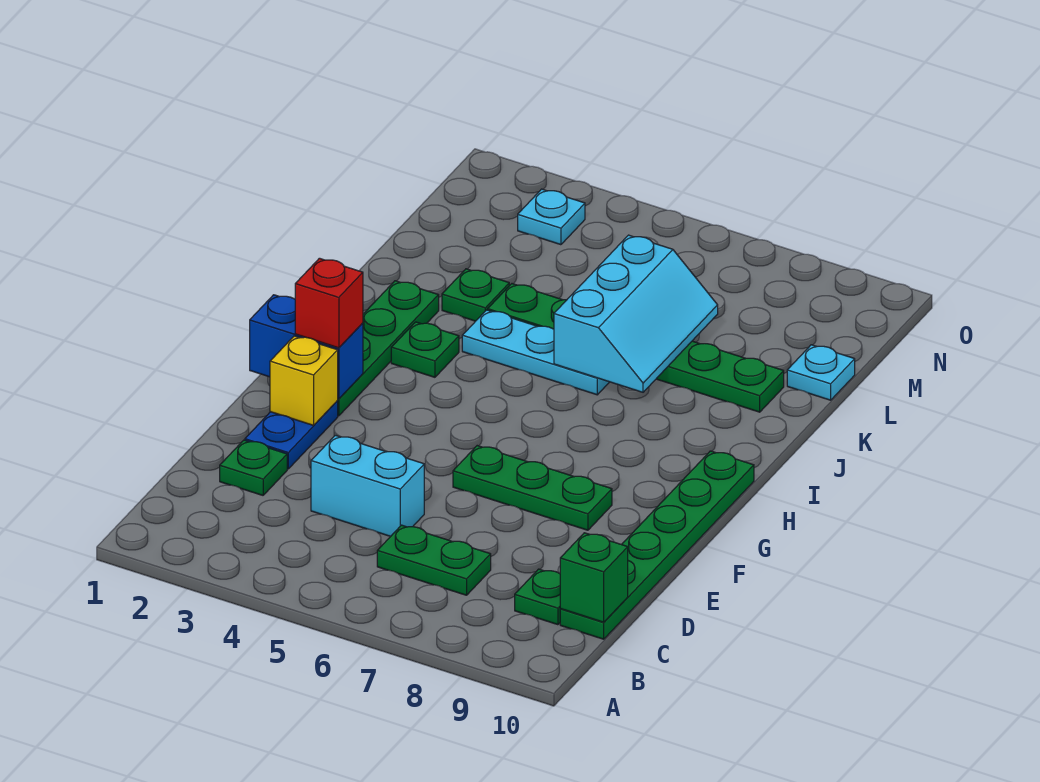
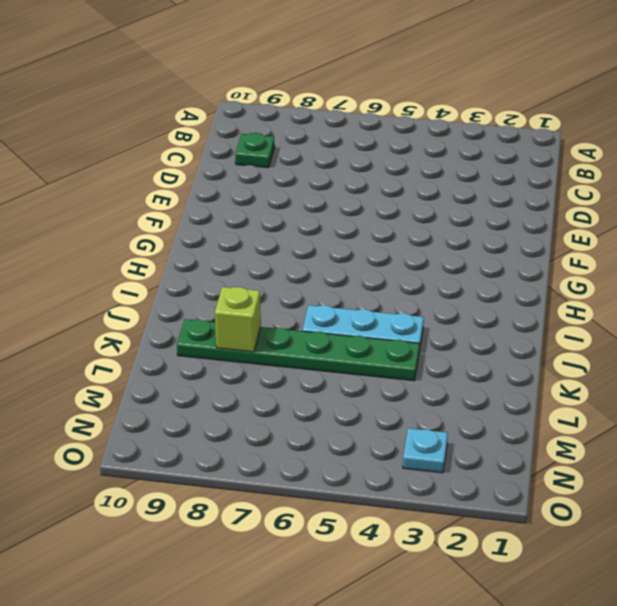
lime 1x1 brick [215,287,261,352] -> none
none -> green 1x2 plate [377,525,491,595]
none -> green 1x6 plate [560,451,754,639]
none -> green 1x1 plate [220,440,287,495]

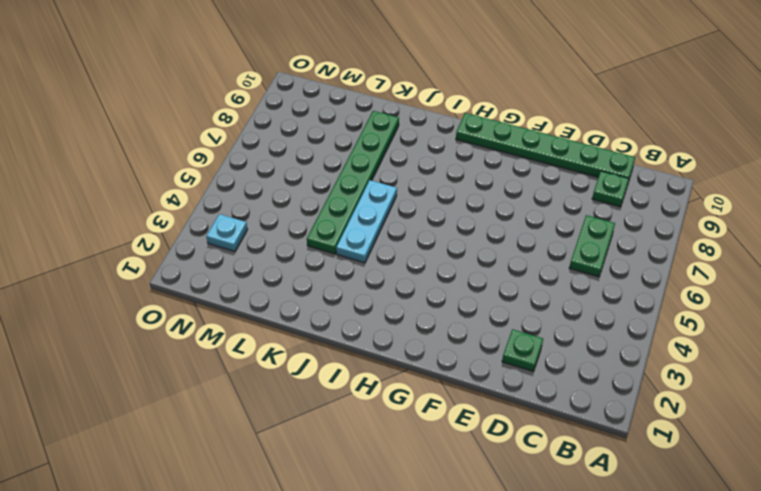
none -> cyan 1x2 brick [311,435,424,536]
none -> blue 1x2 plate [245,401,338,469]
none -> green 1x3 plate [453,446,612,530]

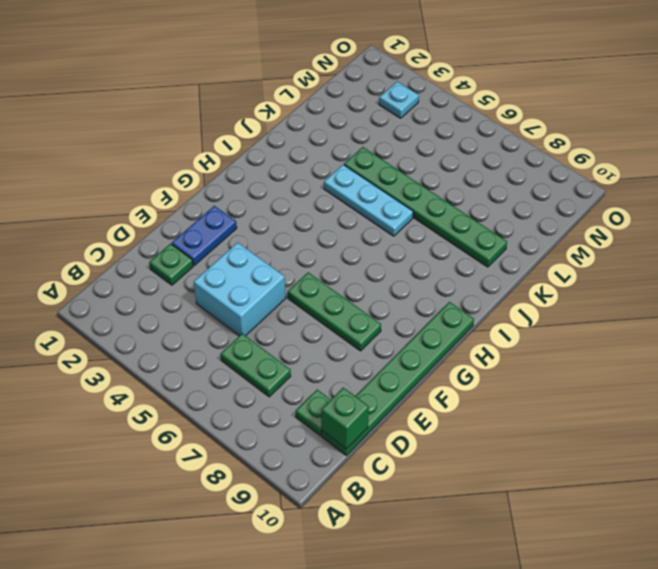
cyan 2x2 brick [194,243,286,336] -> cyan 1x2 brick [311,435,424,536]
none -> green 1x4 plate [337,281,439,416]
none -> green 1x1 plate [391,322,459,377]
none -> green 1x1 plate [442,269,509,321]

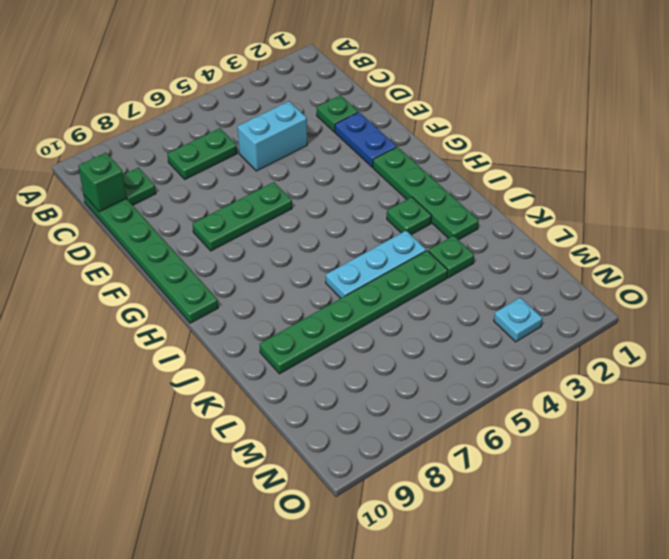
none -> cyan 1x1 plate [787,345,855,400]
none -> yellow 1x1 brick [270,336,338,425]
none -> blue 1x2 brick [250,295,363,399]

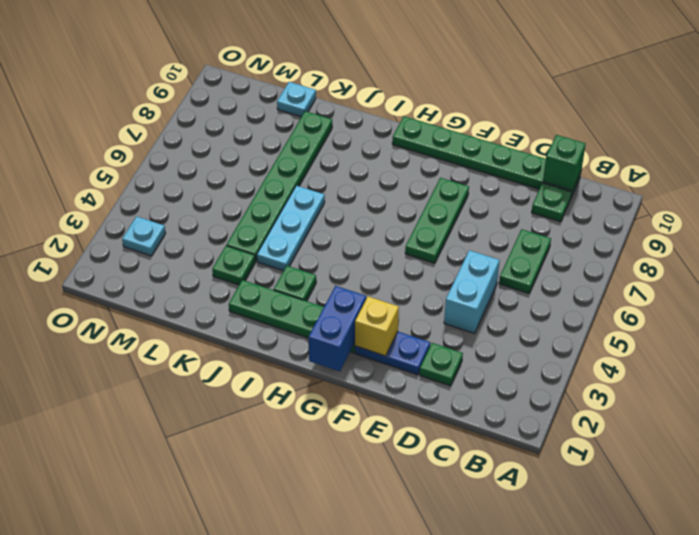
none -> cyan 2x3 slope [554,235,718,392]
none -> red 1x1 brick [295,258,363,348]

